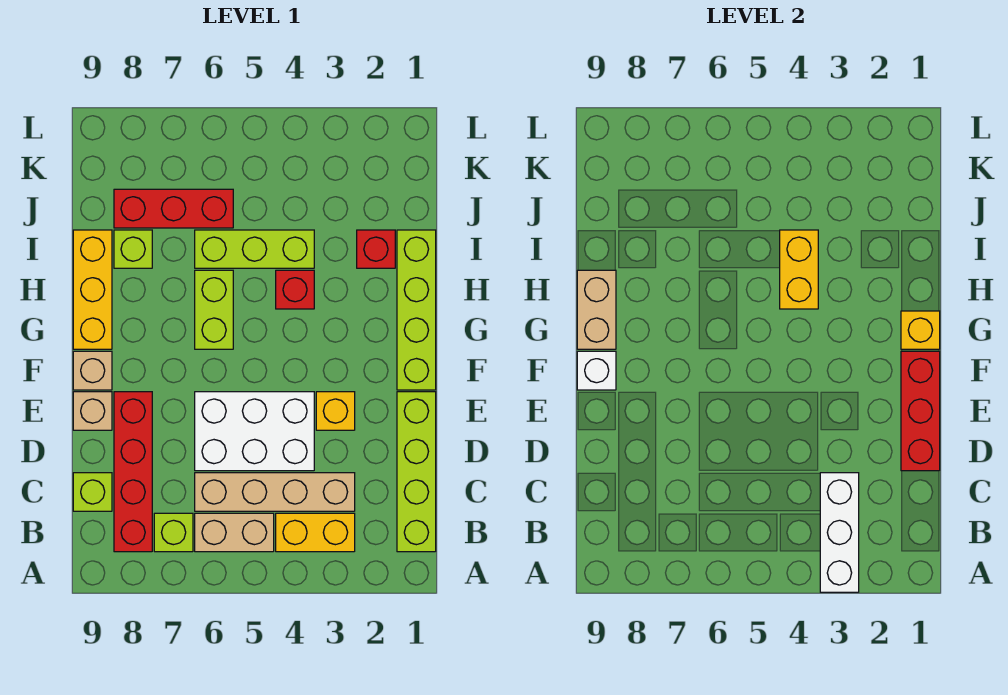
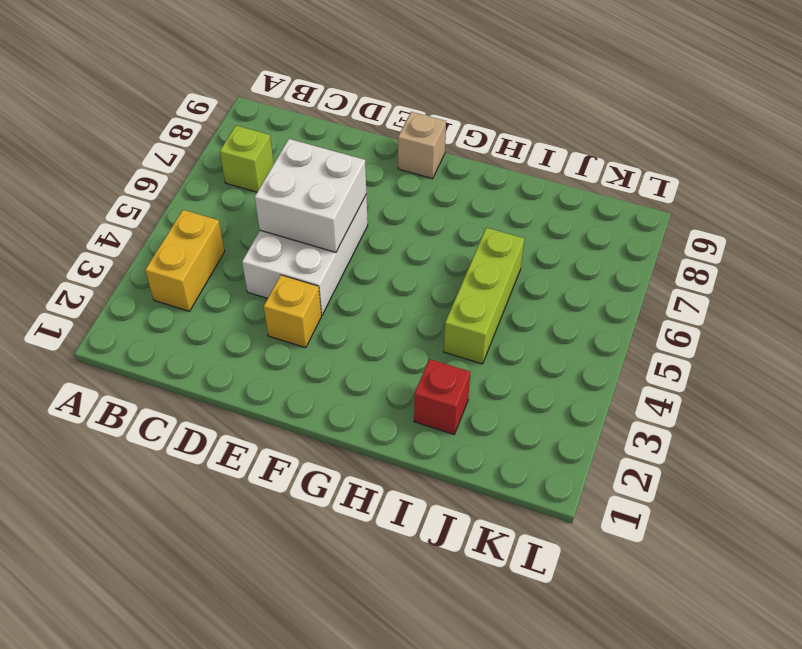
white 2x2 brick [255,139,366,252] -> none
none -> lime 1x4 brick [397,392,436,552]
none -> tan 1x2 brick [195,513,274,552]
none -> red 1x4 brick [114,392,152,552]

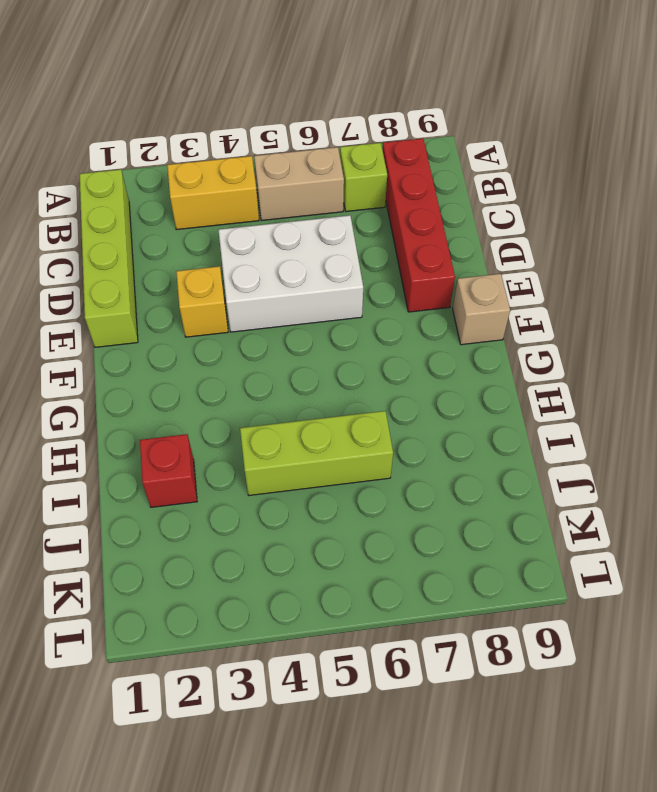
none -> tan 1x4 brick [195,473,355,511]
none -> lime 1x1 brick [73,473,112,511]
none -> tan 1x1 brick [73,392,112,430]

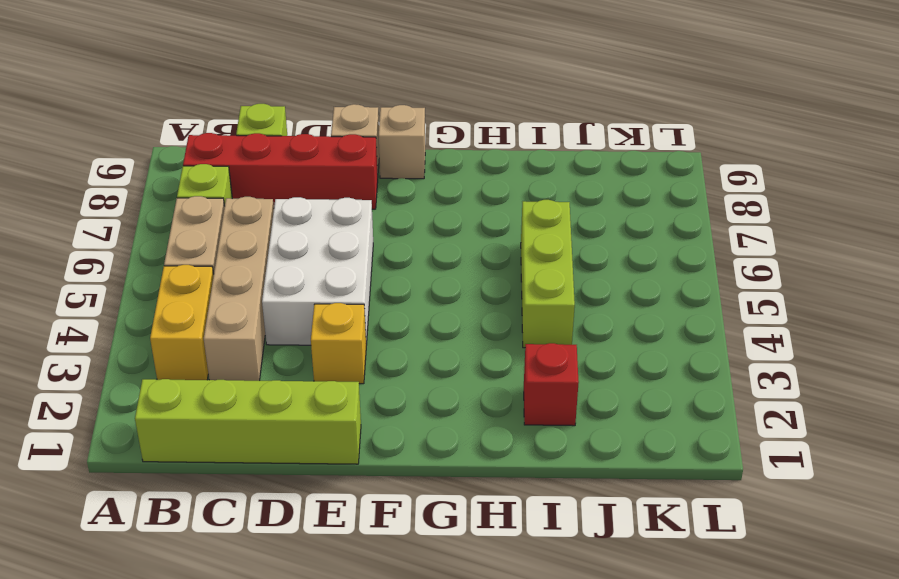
none -> lime 1x4 brick [397,230,436,390]
none -> lime 1x2 brick [195,270,233,349]
none -> yellow 1x3 brick [73,230,112,349]

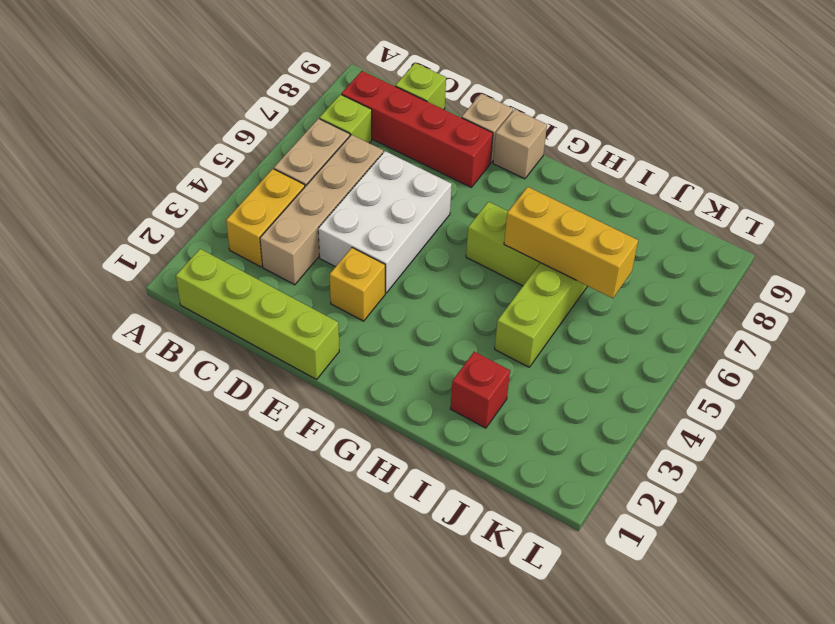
yellow 1x3 brick [504,187,638,298] -> yellow 1x3 brick moved to [73,230,112,349]
none -> lime 1x4 brick [397,230,436,390]
none -> red 1x1 brick [276,270,314,309]
none -> lime 1x1 brick [114,230,152,268]

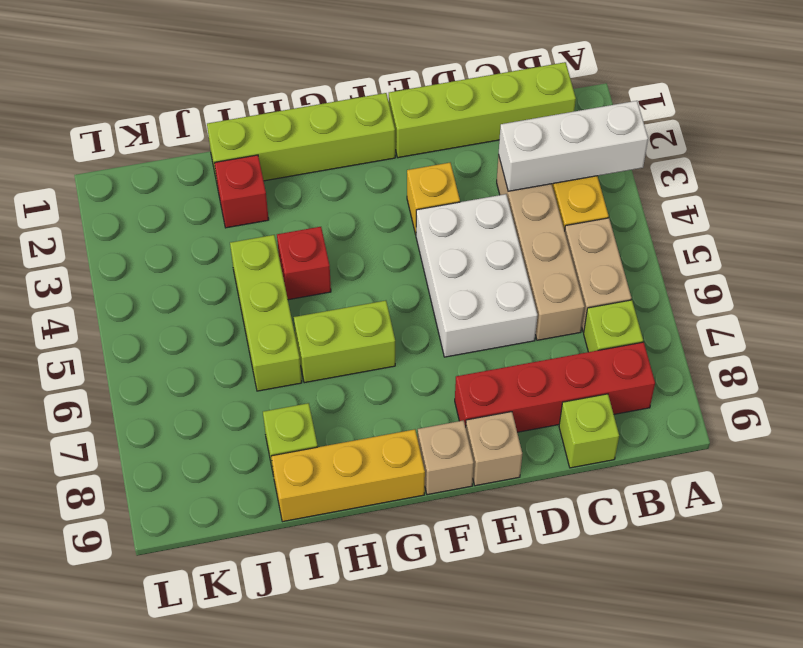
none -> red 1x3 brick [114,189,233,228]
none -> red 1x3 brick [901,351,940,471]
none -> white 1x1 brick [577,351,616,390]

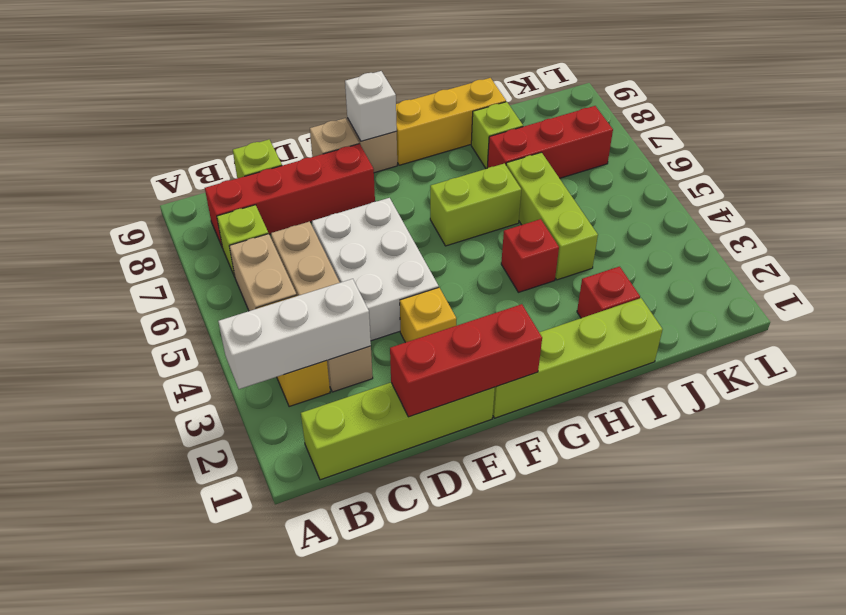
red 1x3 brick [487,106,613,178] -> red 1x3 brick turned to [114,189,233,228]
none -> yellow 1x1 brick [901,311,940,349]
none -> tan 1x2 brick [577,270,616,349]
none -> yellow 1x2 brick [780,230,818,309]

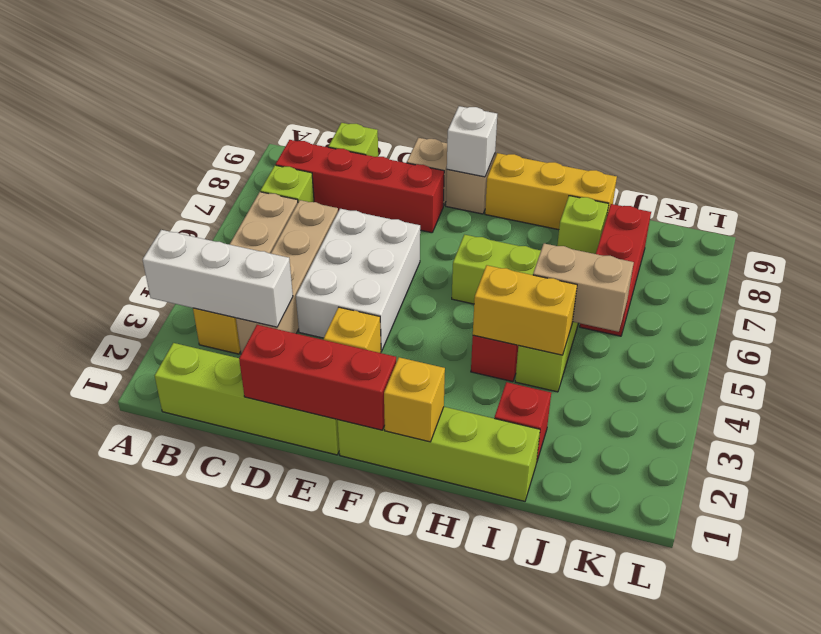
tan 1x2 brick [533,243,634,332] -> tan 1x2 brick moved to [577,270,616,349]

